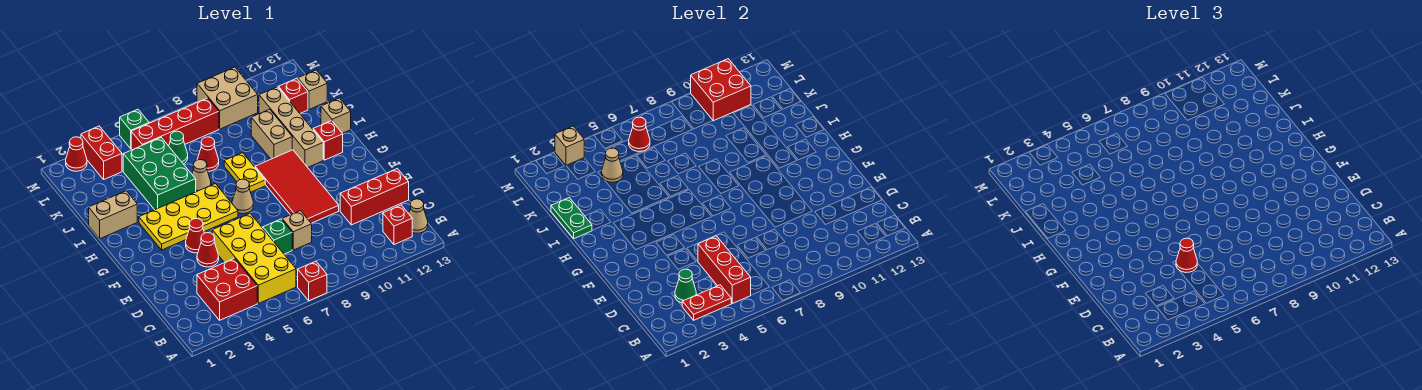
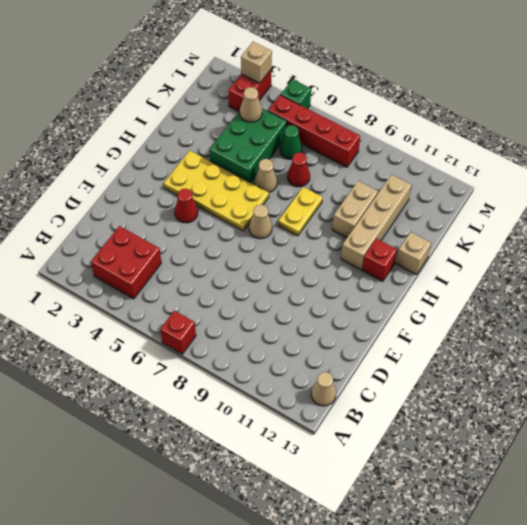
none -> yellow 2x4 brick [212,214,296,303]
none -> red 1x1 brick [383,205,412,245]
none -> green 1x1 brick [263,219,292,254]
none -> tan 1x1 brick [282,211,312,250]

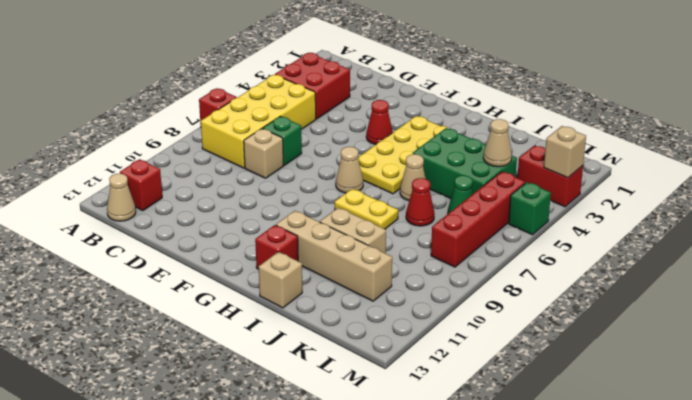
yellow 2x4 brick [201,75,316,168] -> yellow 2x4 brick turned to [212,214,296,303]
none -> red 1x3 brick [340,168,409,225]
none -> red 1x1 cone [197,233,219,267]
none -> red 2x4 tile [255,150,339,223]
none -> tan 1x2 brick [89,191,137,239]

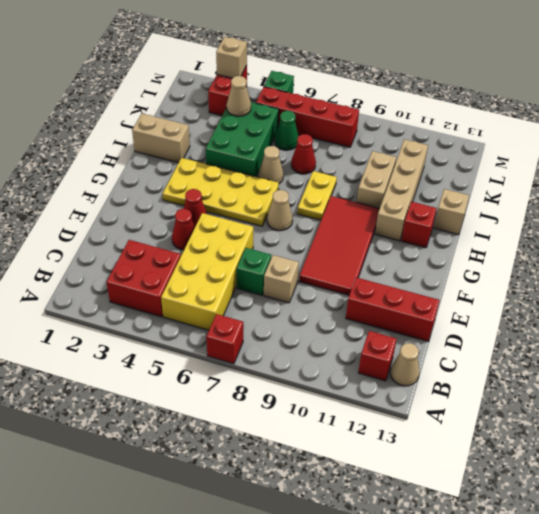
none -> red 1x1 brick [278,78,308,113]
none -> tan 1x1 brick [298,70,327,109]
none -> tan 2x2 brick [197,67,258,129]
none -> red 1x1 cone [66,137,87,171]

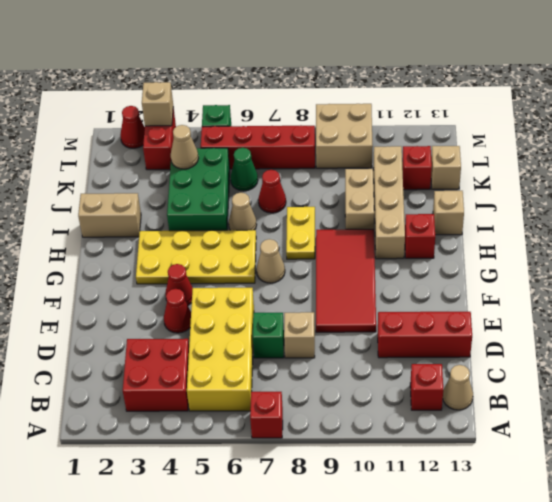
none -> red 1x2 plate [682,285,731,320]
none -> red 1x3 brick [698,236,751,303]
none -> green 1x1 cone [675,269,696,303]
none -> green 1x2 plate [551,198,592,239]

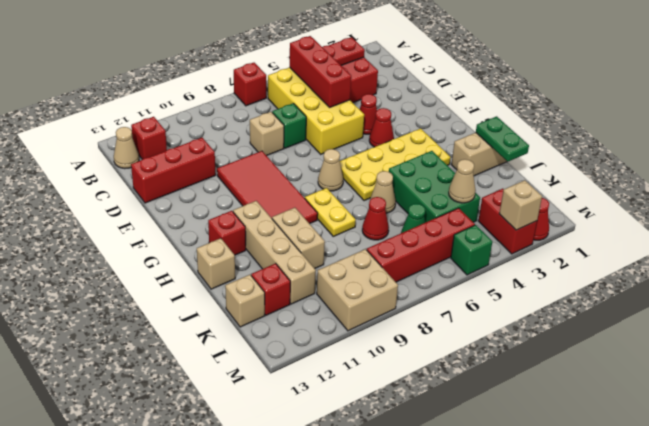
none -> green 1x1 cone [675,269,696,303]
none -> red 1x1 cone [629,117,650,152]
none -> red 2x2 brick [691,59,751,121]
none -> red 1x1 cone [1176,238,1197,272]

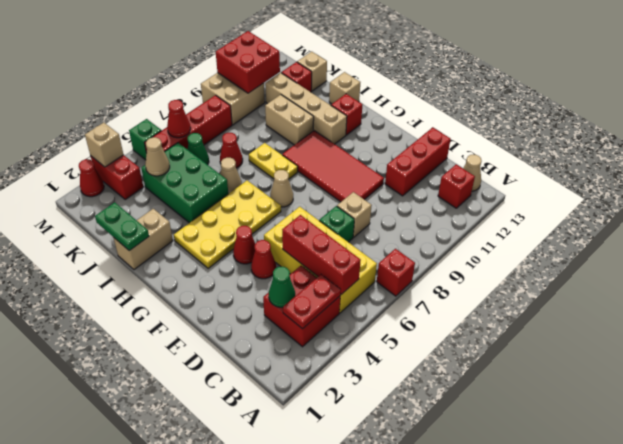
none -> red 1x1 cone [1176,238,1197,272]

